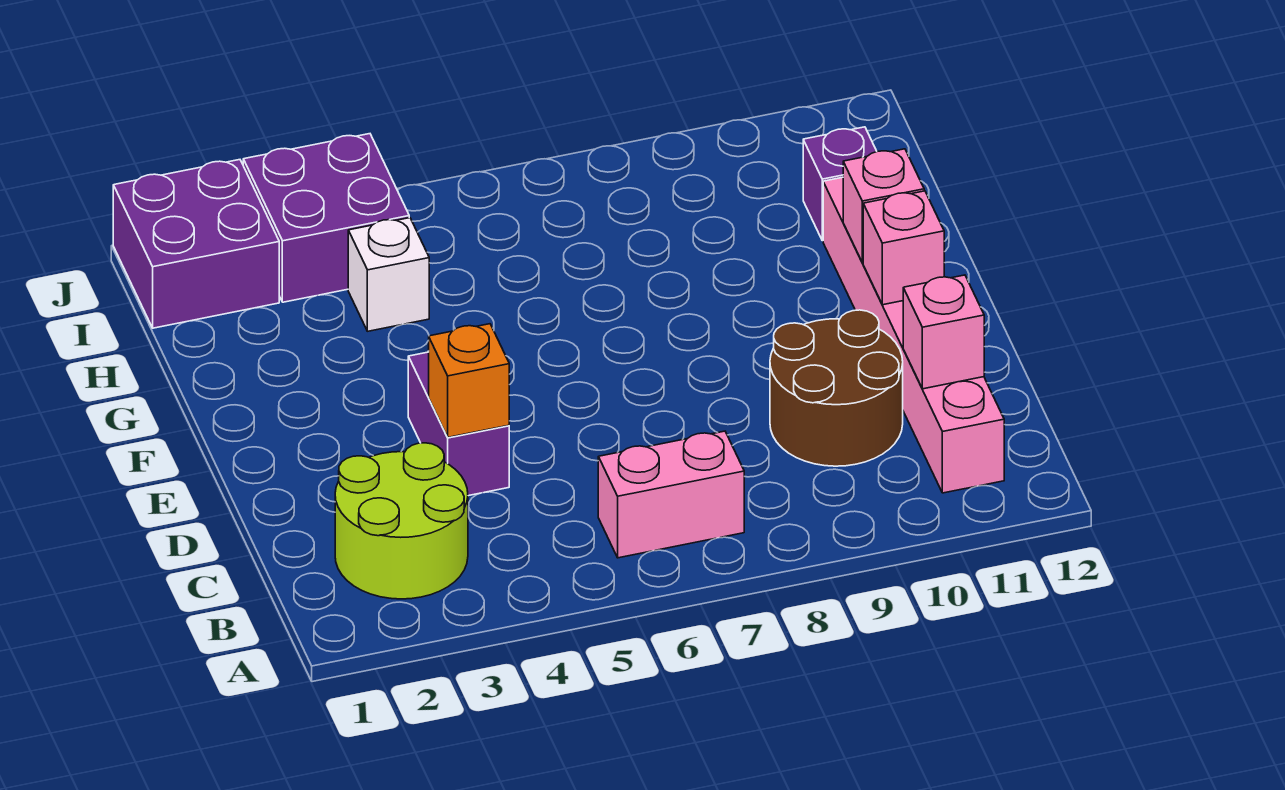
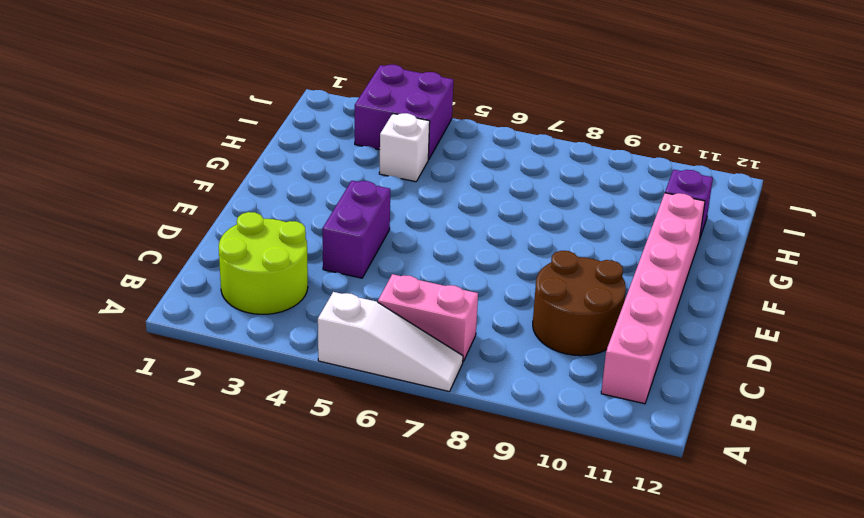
white 1x3 slope [318,292,463,392] -> none
none -> purple 2x2 brick [113,160,279,328]
none -> pink 1x1 brick [903,275,984,389]
none -> orange 1x1 brick [429,324,509,437]

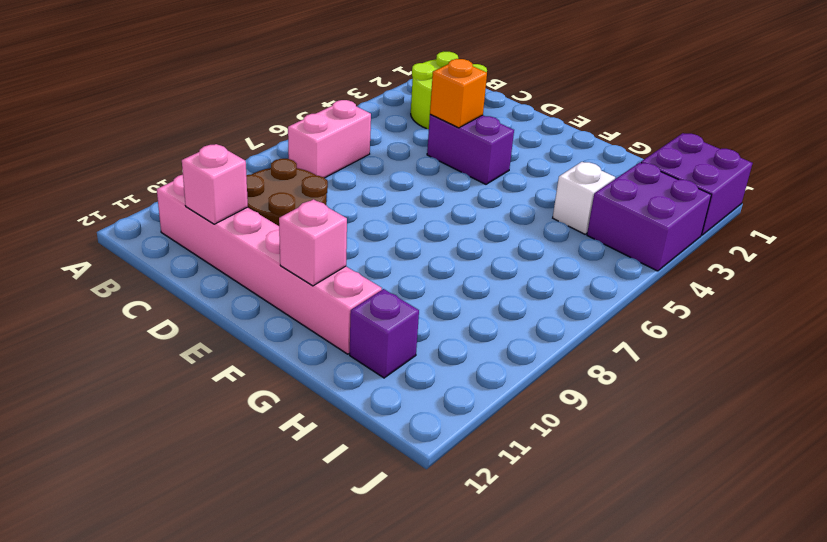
none -> pink 1x1 brick [863,191,944,305]

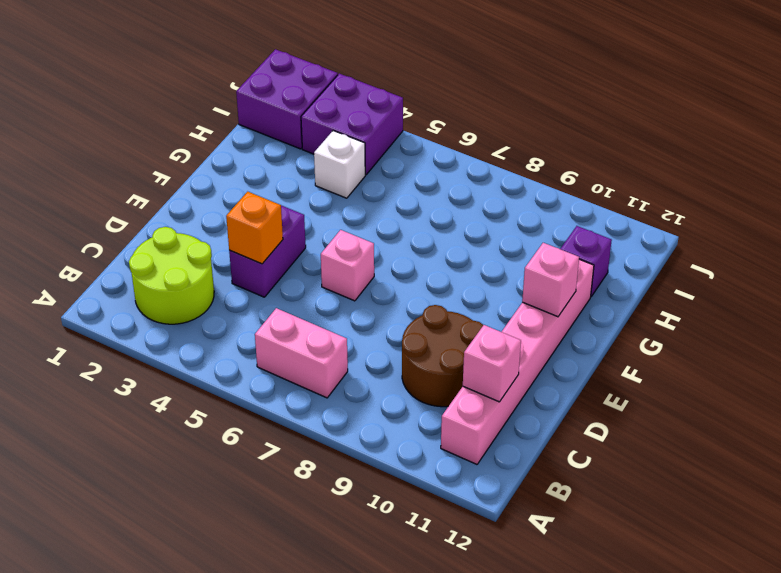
pink 1x1 brick [321,230,374,301] -> pink 1x1 brick moved to [863,191,944,305]

